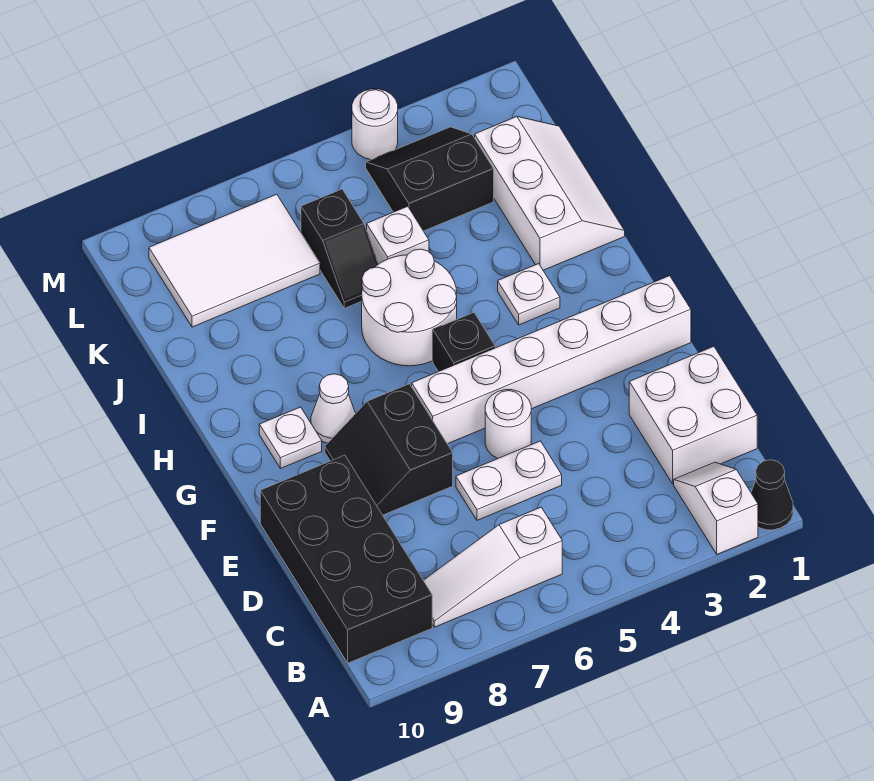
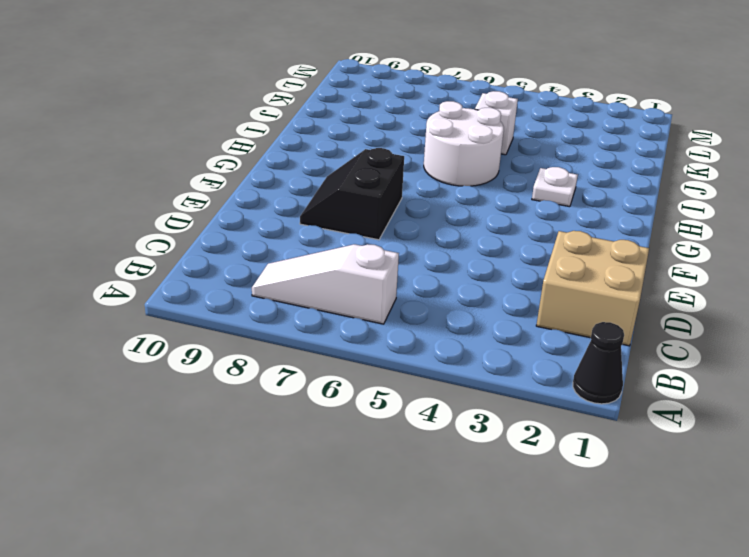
tan 2x2 brick [536,231,649,346] -> white 2x2 brick [629,346,757,484]
none -> white 1x2 slope [674,462,758,554]
none -> black 2x4 brick [260,455,432,663]
none -> white 1x2 plate [456,441,562,520]

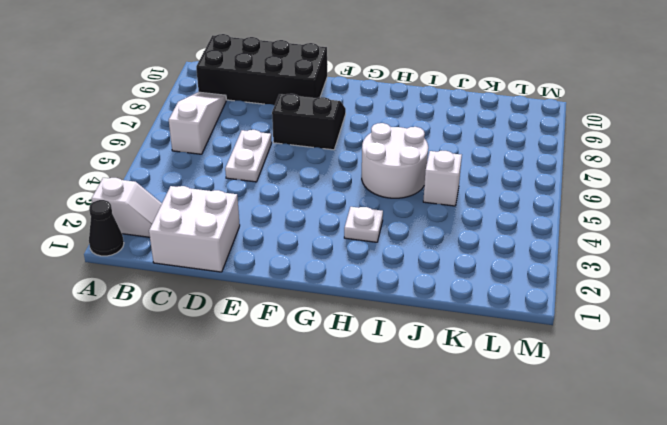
none -> white 1x1 round brick [485,390,531,459]
none -> white 1x6 brick [412,276,691,444]
none -> black 1x1 brick [433,313,495,372]

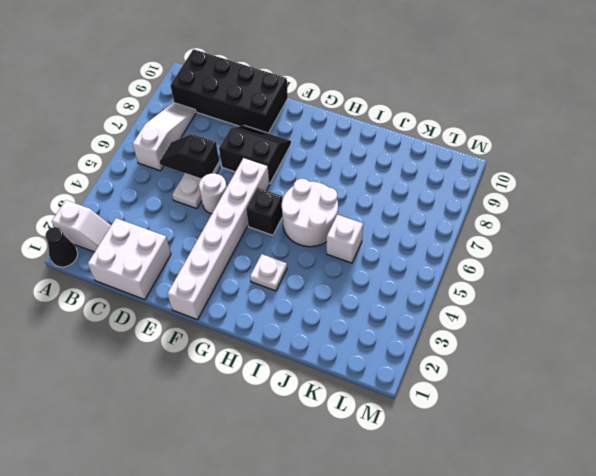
black 1x2 slope [159,134,219,179] -> black 1x2 slope moved to [301,189,378,308]
none -> white 1x1 cone [311,374,356,443]
none -> white 1x1 plate [259,407,322,468]
none -> white 2x3 slope [475,117,625,270]

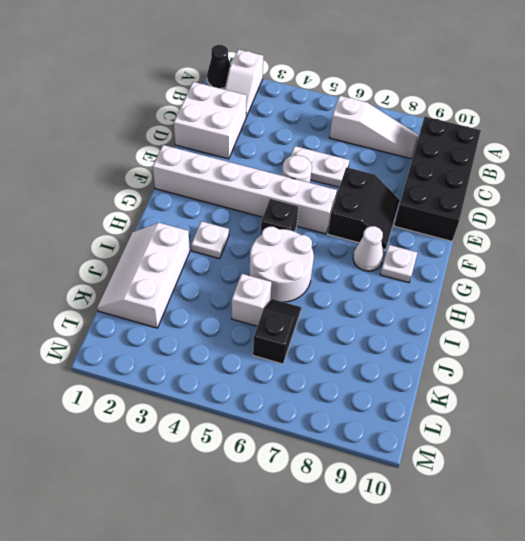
none -> black 2x2 slope [366,127,494,231]
none -> white 2x3 tile [149,194,320,327]
none -> white 1x1 round brick [352,89,398,160]

